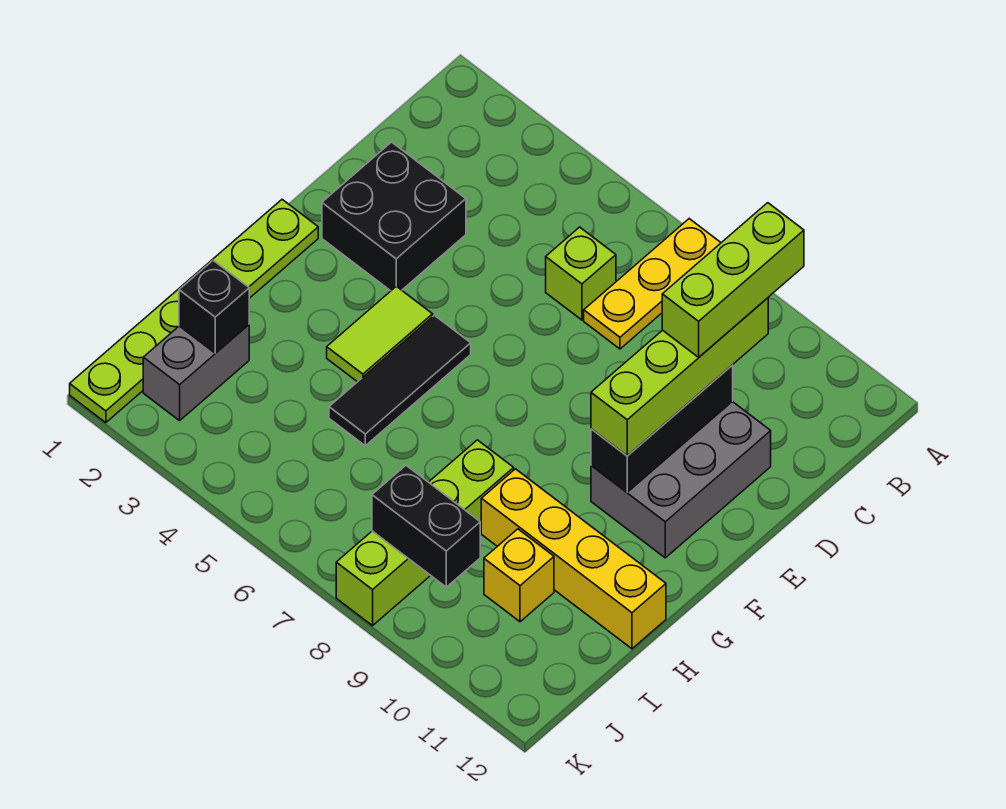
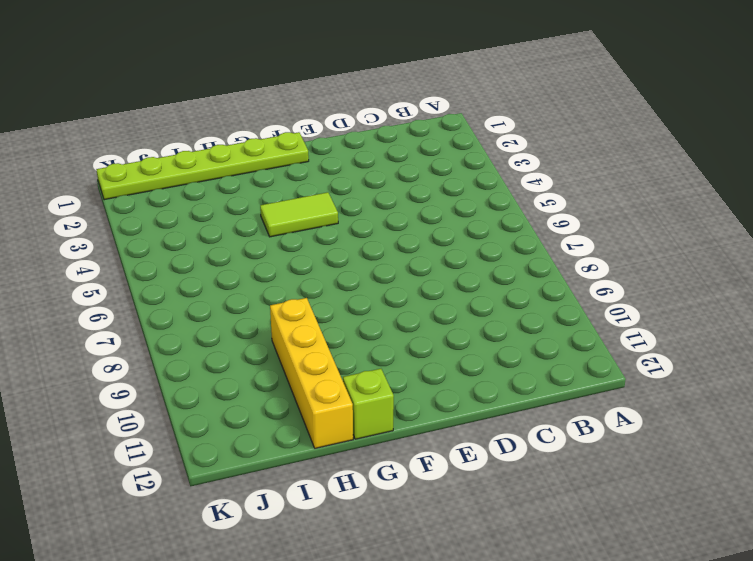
lime 1x1 brick [343,369,394,439] -> lime 1x1 brick moved to [546,227,616,320]
none -> yellow 1x3 plate [584,219,721,349]
none -> black 2x2 brick [322,142,466,291]
none -> grey 2x3 brick [591,401,771,558]

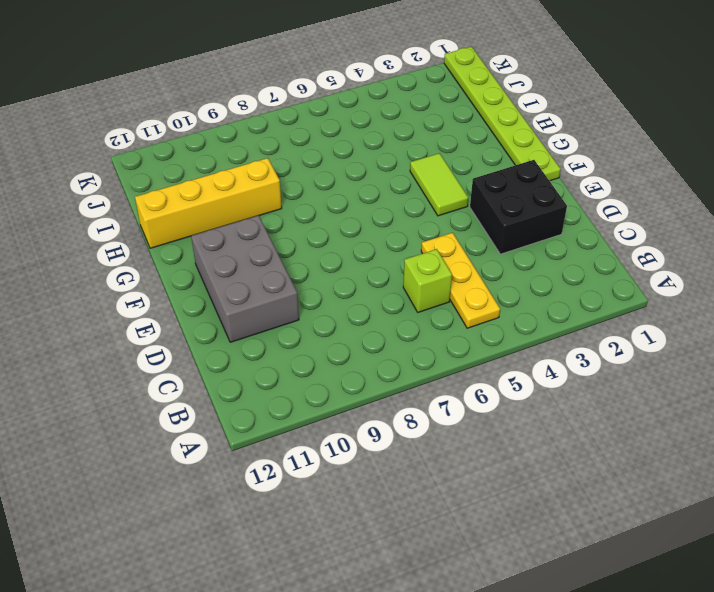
yellow 1x3 plate [421,233,500,328] -> yellow 1x3 plate moved to [584,219,721,349]
none -> black 1x3 tile [329,315,471,446]
none -> lime 1x4 brick [336,440,514,626]
none -> grey 1x2 brick [143,325,249,421]

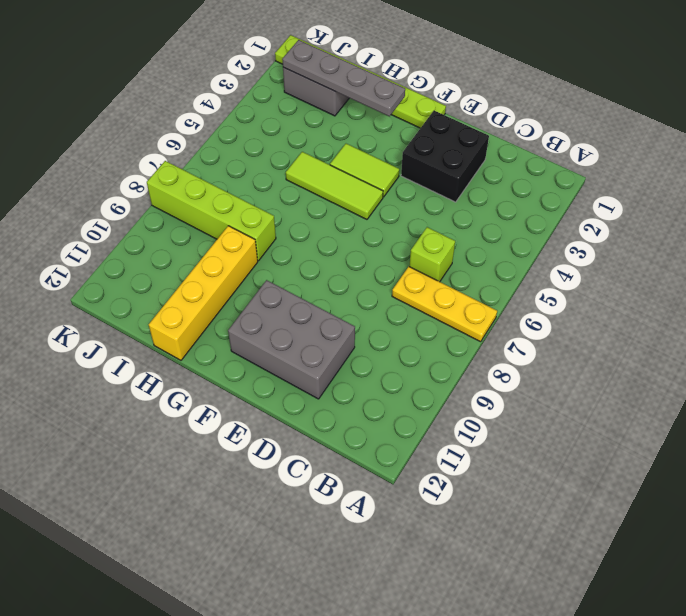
lime 1x3 tile [286,152,383,219] -> black 1x3 tile [329,315,471,446]
grey 1x4 plate [282,40,405,116] -> black 1x1 brick [179,261,249,353]
none -> yellow 1x1 brick [484,529,554,622]
none -> black 1x3 brick [591,365,733,492]
none -> black 1x2 brick [372,466,480,587]

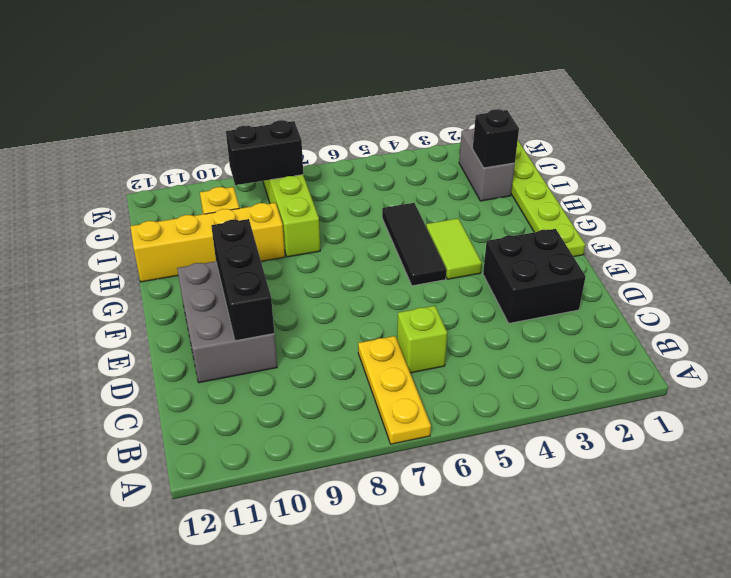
none -> lime 1x4 brick [591,298,768,456]
none -> lime 1x3 brick [662,203,804,357]

